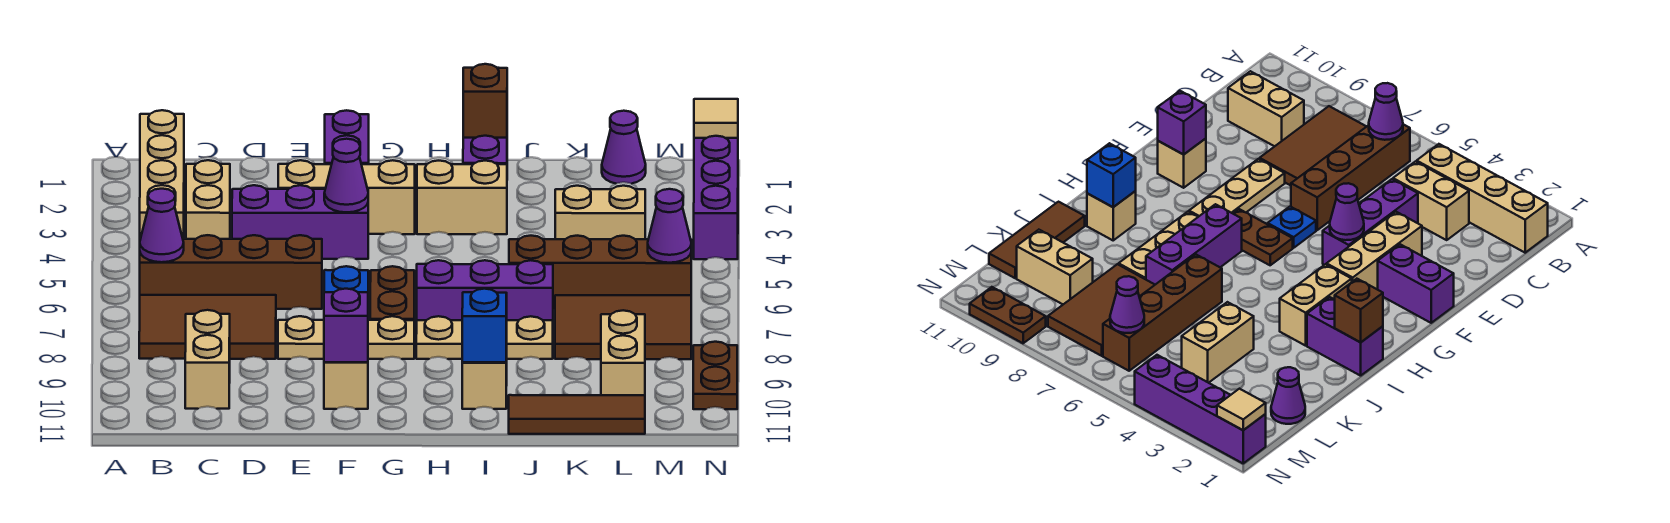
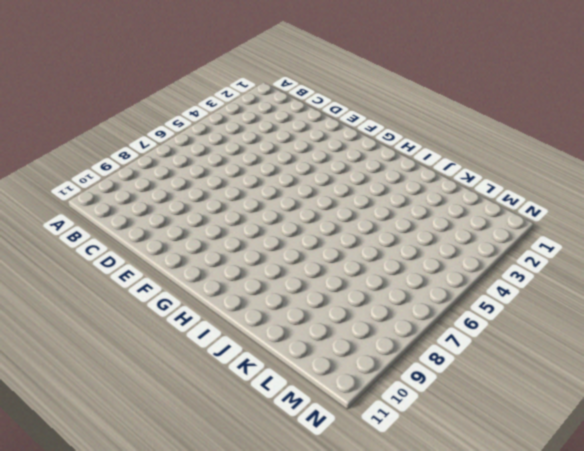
none -> tan 1x4 brick [140,110,184,239]
none -> brown 1x4 brick [140,235,322,309]
none -> brown 2x3 tile [139,295,276,359]
none -> tan 1x2 brick [186,160,230,239]

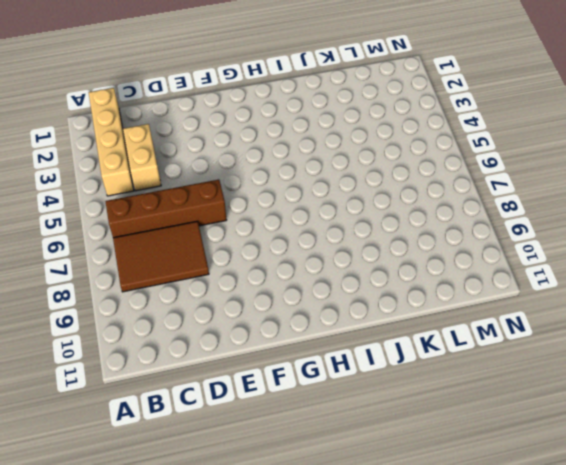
none -> tan 1x2 brick [185,310,230,409]
none -> purple 1x3 brick [232,185,368,259]
none -> tan 1x3 brick [278,160,415,234]
none -> tan 1x3 plate [278,316,414,359]

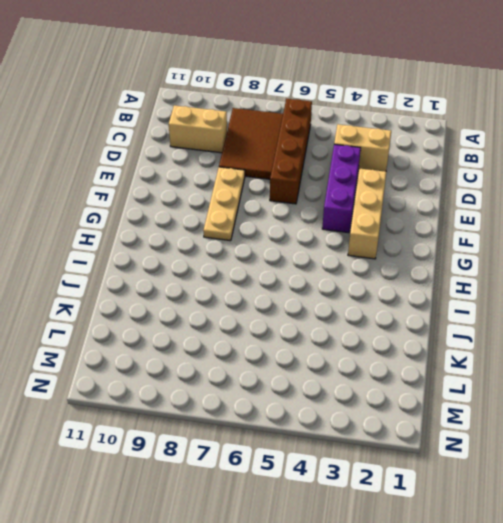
none -> tan 1x4 brick [140,110,184,239]
none -> purple 1x2 brick [325,110,369,164]
none -> blue 1x1 plate [324,266,368,292]
none -> tan 1x1 brick [324,362,368,409]

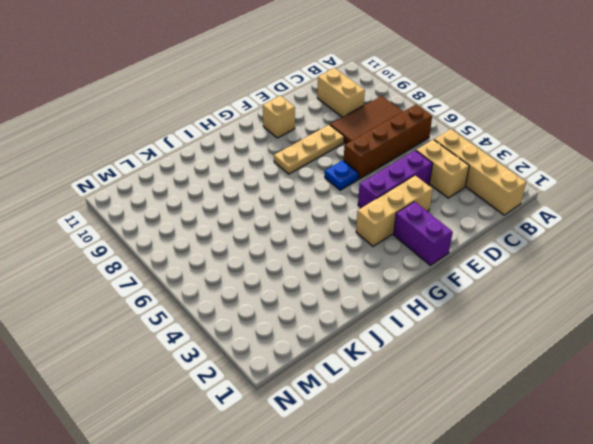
none -> brown 1x2 plate [370,266,414,320]
none -> tan 1x2 brick [417,161,507,234]
none -> purple 1x3 brick [417,260,553,321]
none -> tan 1x3 plate [416,316,553,359]

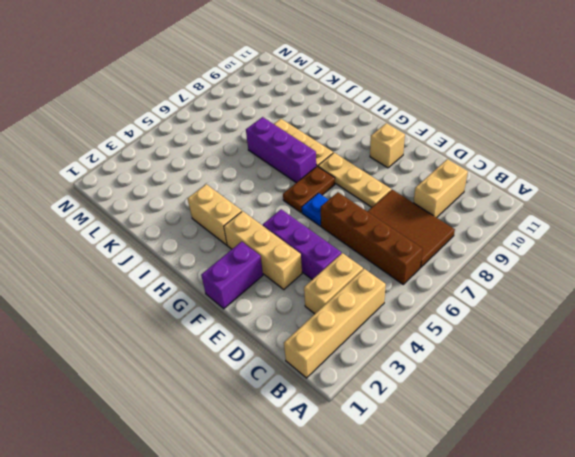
none -> purple 1x2 brick [463,136,507,164]
none -> tan 1x1 brick [462,340,507,409]
none -> brown 1x4 brick [509,236,691,309]
none -> brown 1x3 tile [509,395,645,434]

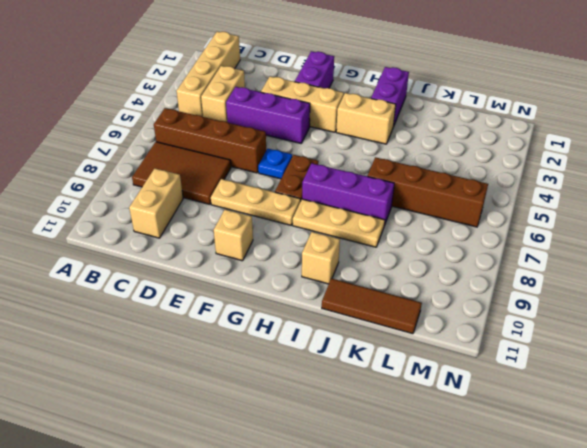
none -> tan 1x2 brick [555,186,645,239]
none -> brown 2x3 tile [555,295,691,359]
none -> purple 1x1 cone [602,111,646,184]
none -> tan 1x2 brick [601,310,645,395]

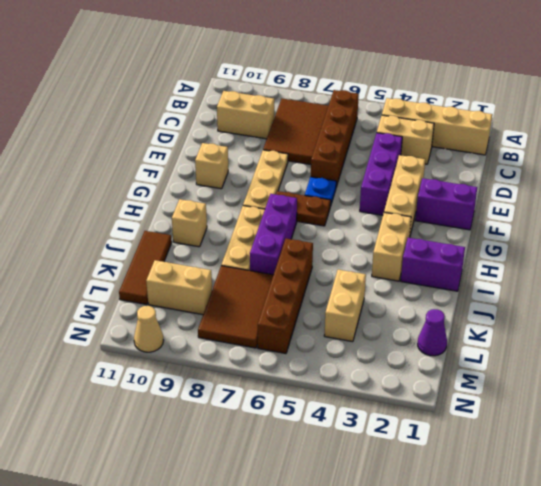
tan 1x1 cone [134,306,163,352] -> brown 1x2 plate [693,342,737,409]
none -> purple 1x4 brick [694,136,738,259]
none -> purple 1x1 cone [140,189,184,262]
none -> purple 1x1 cone [324,139,368,212]
none -> purple 1x1 brick [324,289,368,362]

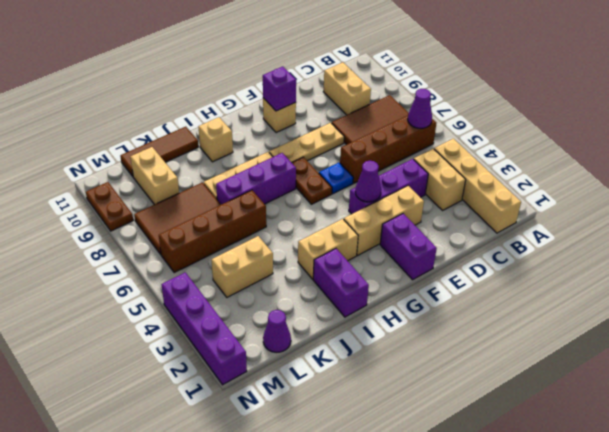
none -> brown 1x1 brick [463,64,507,138]
none -> blue 1x1 brick [462,289,507,362]
none -> purple 1x1 cone [648,189,691,263]
none -> tan 1x1 tile [694,99,738,138]

